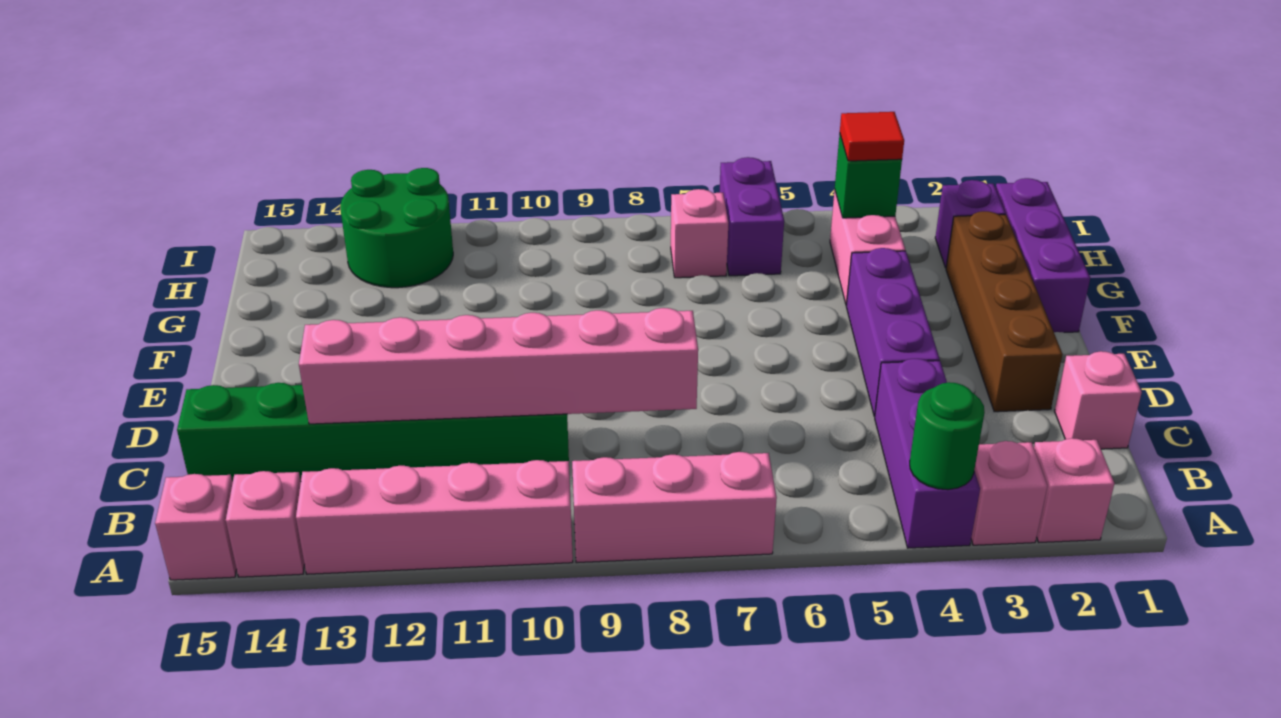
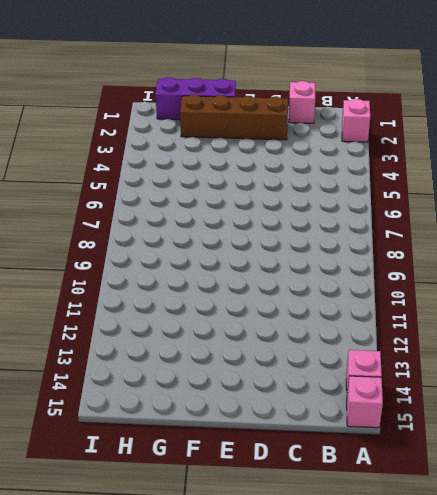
none -> pink 1x1 brick [971,441,1047,545]
none -> purple 1x3 brick [875,359,980,548]
none -> pink 1x3 brick [572,452,777,563]

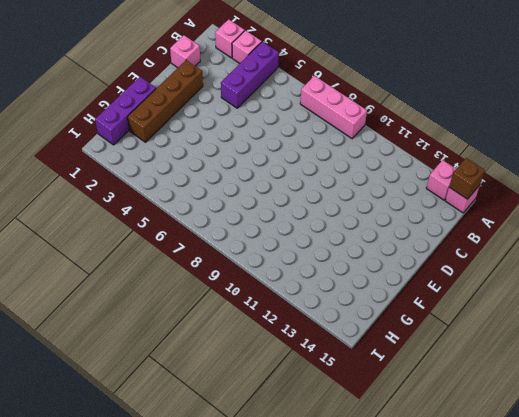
brown 1x1 brick [449,158,485,199] -> none
none -> pink 1x4 brick [296,460,573,574]
none -> green 1x6 brick [177,383,569,482]
none -> purple 1x3 brick [846,248,939,416]

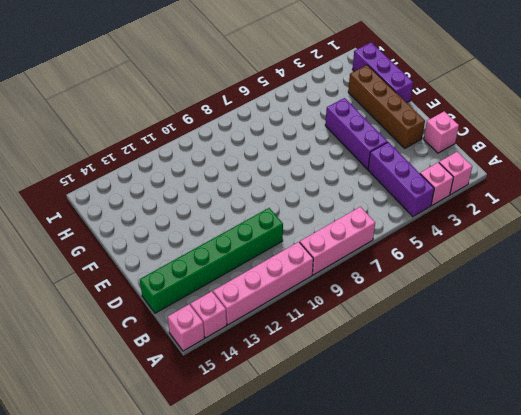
none -> pink 1x2 brick [830,190,905,305]
none -> purple 1x1 brick [935,180,1006,268]
none -> purple 1x2 brick [720,157,784,276]

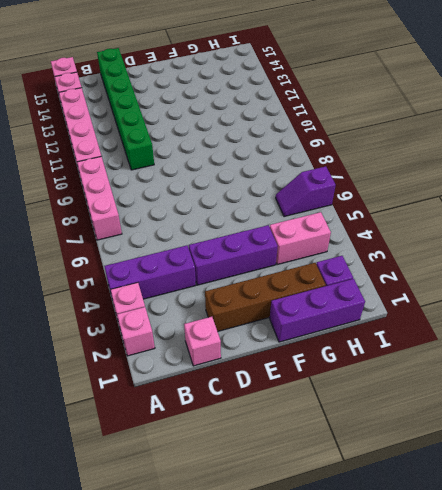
purple 1x2 slope [276,166,336,217] -> purple 1x2 brick [720,157,784,276]
none -> pink 1x1 brick [671,189,728,278]
none -> green 2x2 round brick [340,168,453,288]
none -> green 1x1 round brick [910,382,985,490]

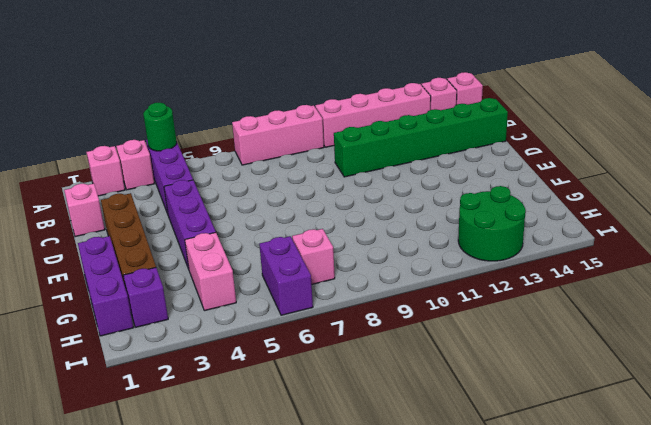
none -> pink 1x6 brick [299,308,698,424]
none -> green 1x1 brick [835,134,902,218]
none -> red 1x1 tile [840,112,904,161]

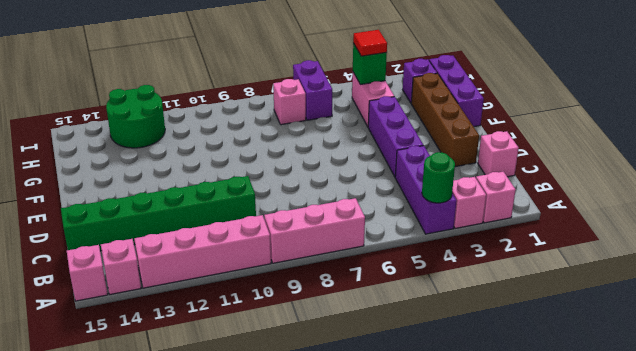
none -> pink 1x6 brick [299,308,698,424]

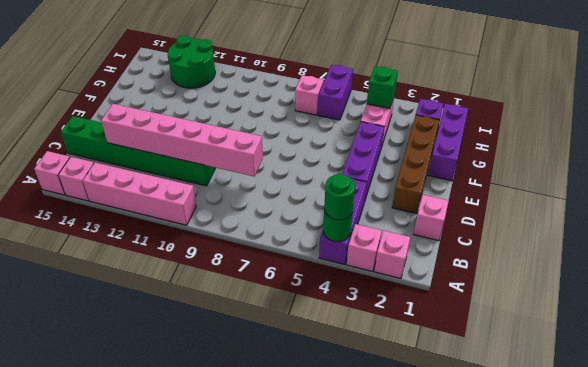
green 1x1 round brick [324,174,355,220] -> none
none -> pink 1x3 brick [572,452,777,563]
none -> red 1x1 tile [840,112,904,161]

